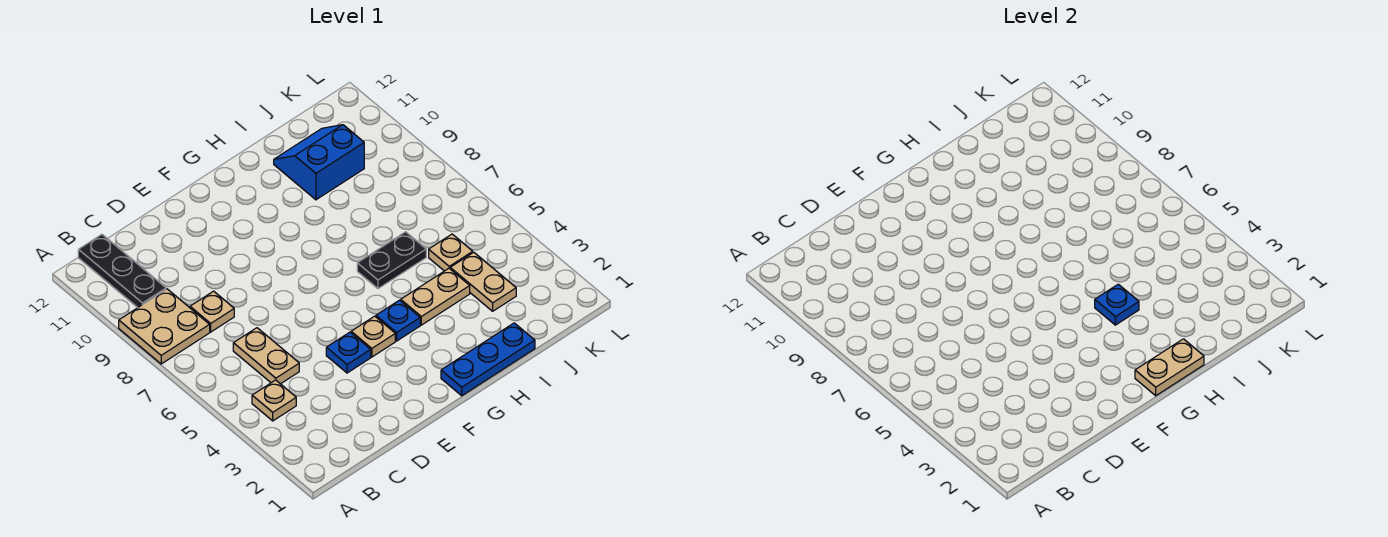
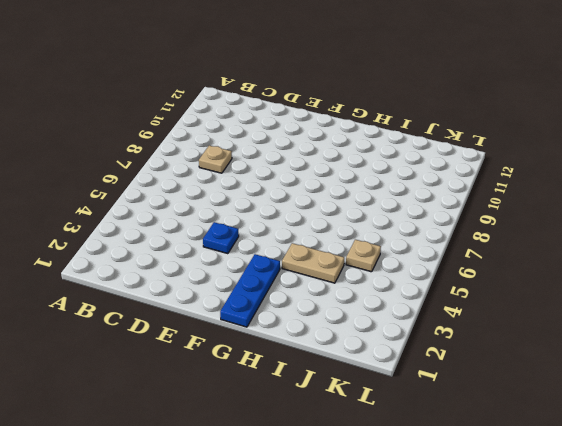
blue 1x3 plate [220,254,280,327] -> blue 1x3 plate turned to [441,323,535,396]
none -> tan 2x2 plate [119,289,210,364]
none -> tan 1x1 plate [252,380,296,421]
none -> black 1x3 plate [78,234,166,308]

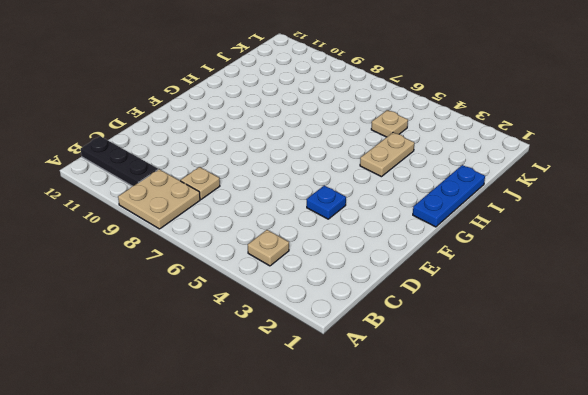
none -> tan 1x2 plate [233,328,299,384]
none -> tan 1x1 plate [351,316,395,357]
none -> blue 1x1 plate [376,300,420,341]

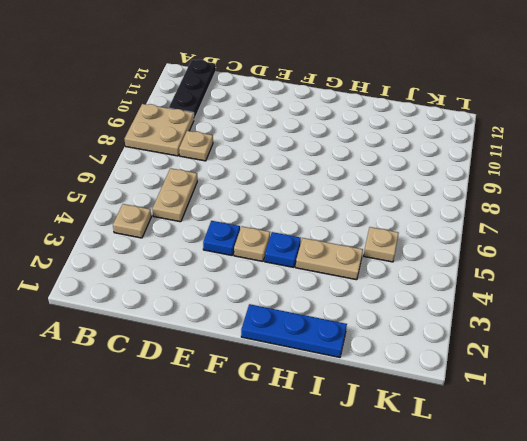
none -> black 1x2 plate [357,232,426,289]
none -> blue 2x2 slope [274,125,364,200]
none -> tan 1x2 plate [450,252,516,311]

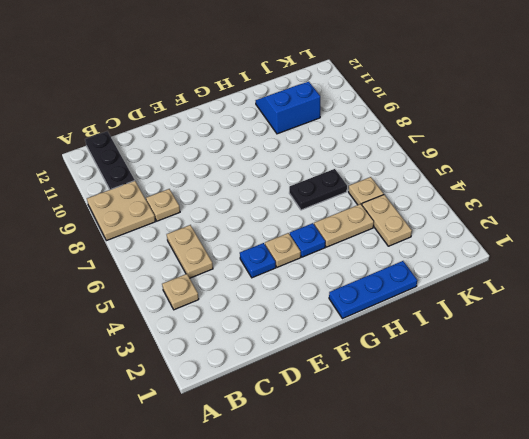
none -> tan 1x2 plate [1135,339,1204,396]
none -> blue 1x1 plate [1095,284,1139,325]

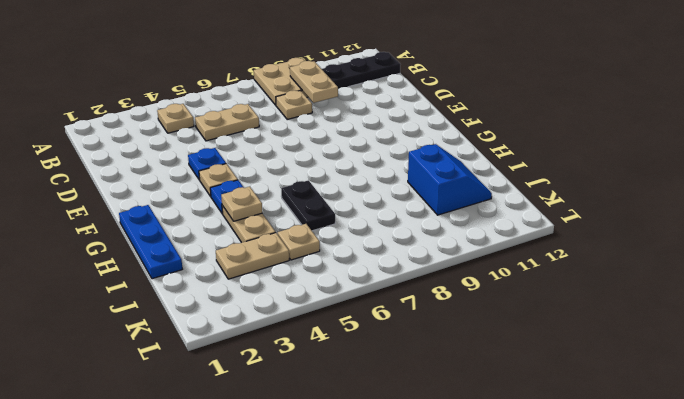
tan 1x2 plate [290,61,338,103] -> tan 1x2 plate moved to [1135,339,1204,396]
tan 1x1 plate [221,187,262,221] -> blue 1x1 plate [1095,284,1139,325]

